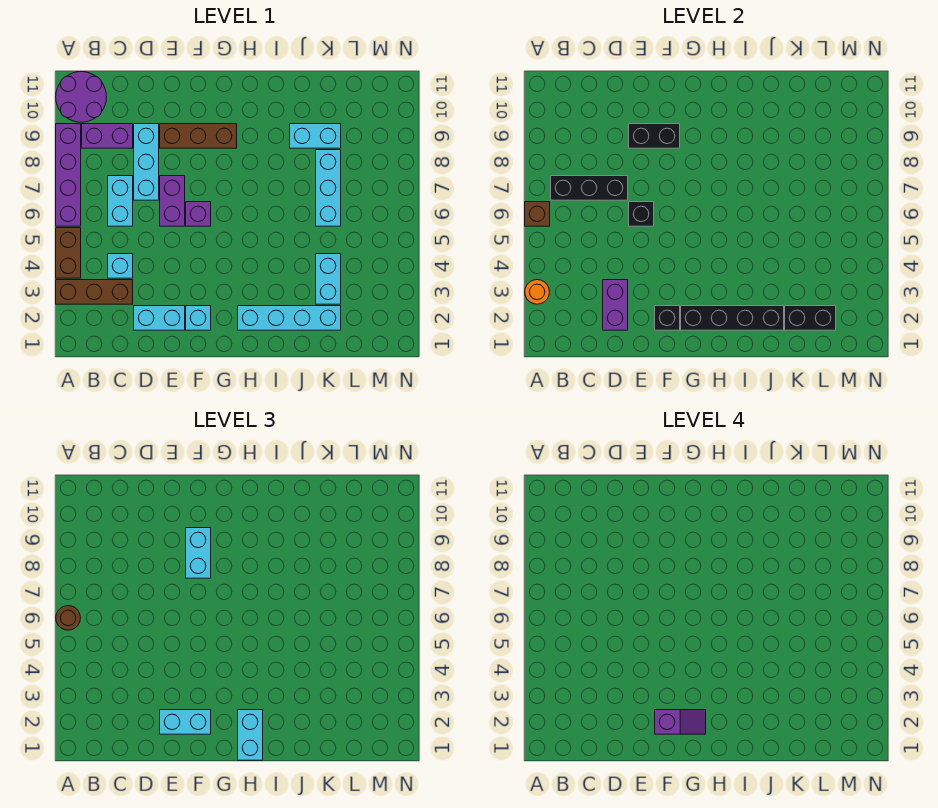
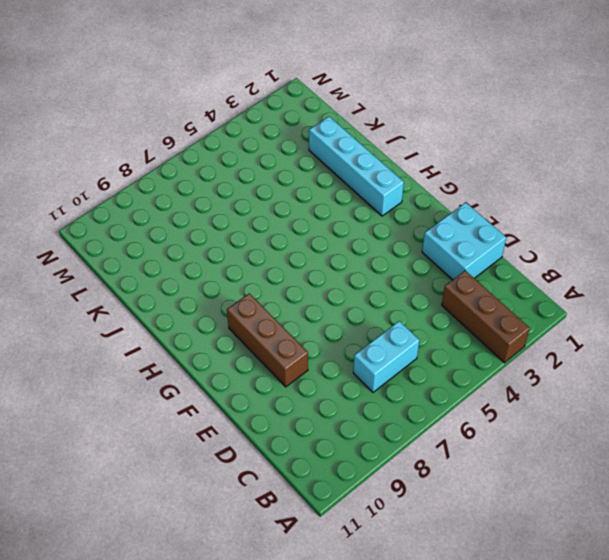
cyan 2x2 brick [422,202,506,280] -> cyan 1x2 brick [134,306,185,330]
none -> brown 1x2 brick [56,228,81,278]
none -> purple 1x4 brick [56,124,81,226]
none -> purple 2x2 round brick [56,72,107,122]
none -> purple 1x2 brick [82,124,133,148]

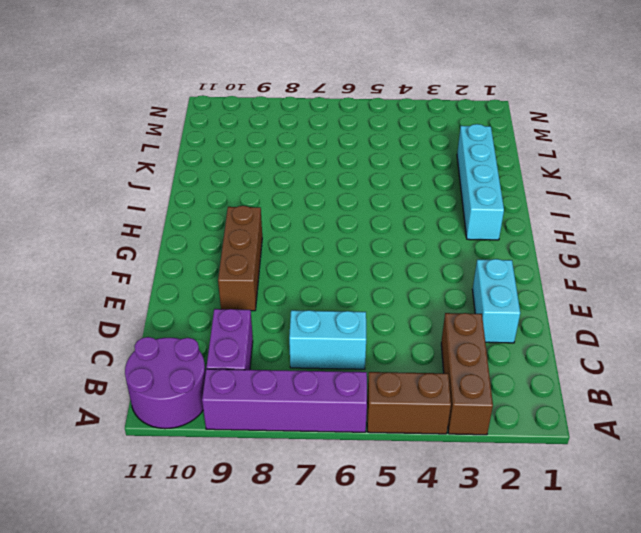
none -> cyan 1x1 brick [108,254,133,278]
none -> cyan 1x3 brick [134,124,159,200]
none -> purple 1x2 brick [160,176,185,226]
none -> cyan 1x1 brick [186,306,211,330]

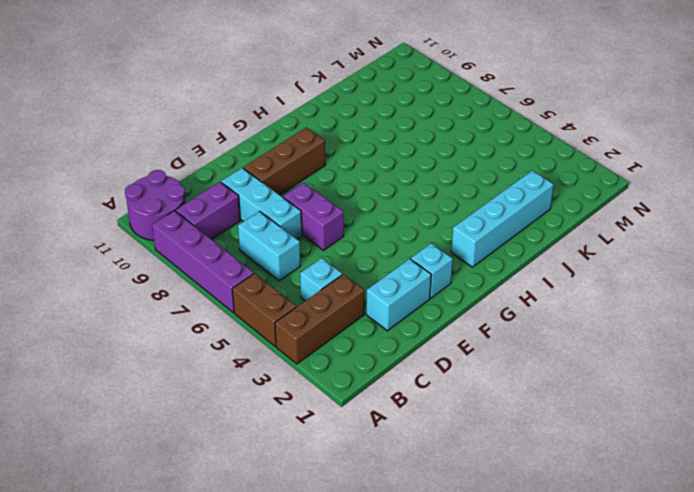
none -> purple 1x1 brick [186,202,211,226]
none -> cyan 1x2 brick [290,124,341,148]
none -> cyan 1x2 brick [316,254,341,304]
none -> cyan 1x3 brick [316,150,341,226]

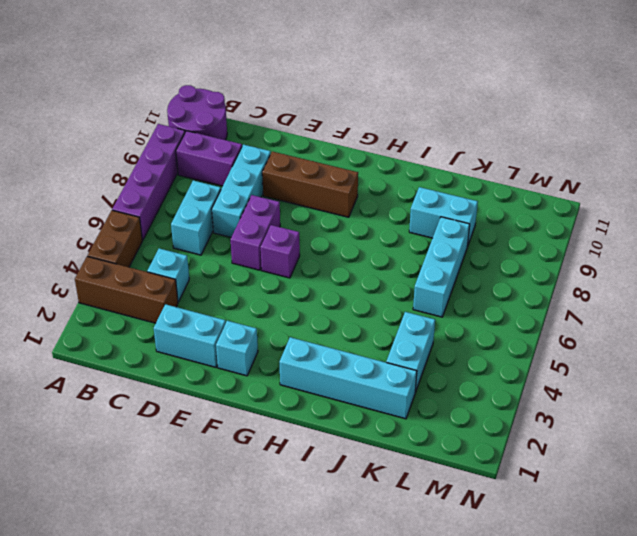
none -> orange 1x1 round brick [525,280,549,304]
none -> brown 1x1 brick [525,202,550,226]
none -> black 1x3 brick [551,176,628,200]
none -> purple 1x2 brick [603,280,628,330]

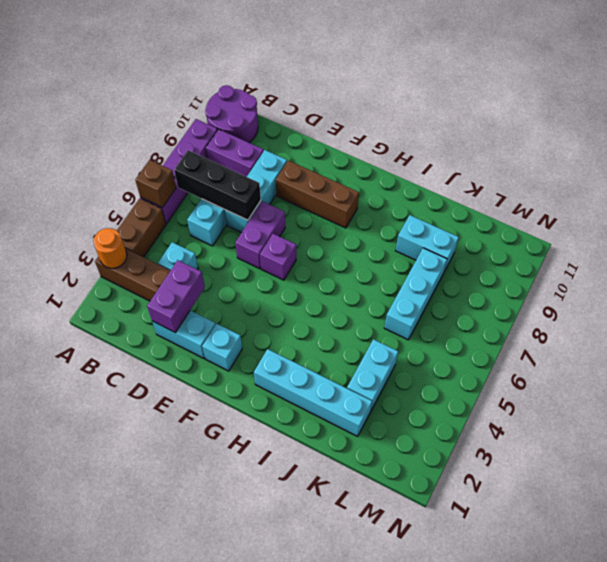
none -> black 1x1 brick [629,202,654,226]
none -> black 1x2 brick [629,124,680,148]
none -> black 1x1 brick [655,306,680,330]
none -> black 1x4 brick [681,306,784,330]

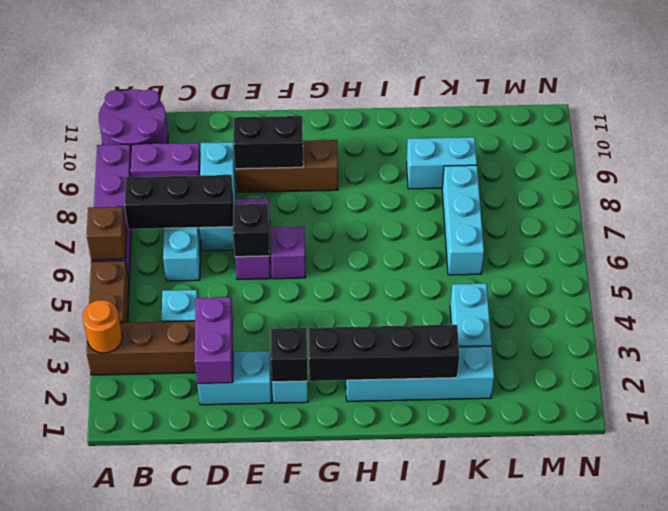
none -> black 1x2 brick [785,306,836,330]
none -> brown 1x1 round brick [56,606,80,630]
none -> cyan 1x2 brick [160,710,211,734]
none -> cyan 1x2 brick [186,528,211,578]

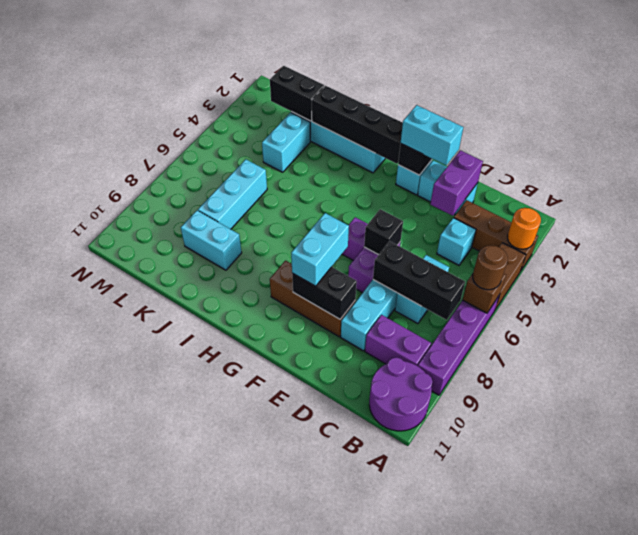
none -> cyan 1x2 brick [238,710,263,760]
none -> purple 1x2 slope [655,710,706,734]

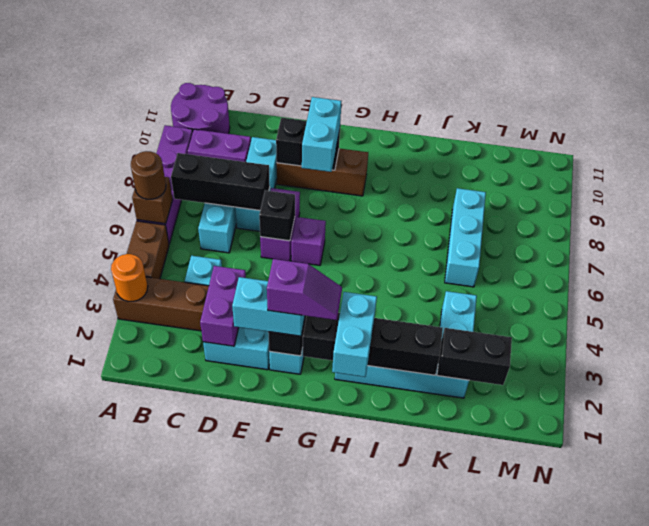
none -> cyan 1x2 brick [290,124,341,148]

